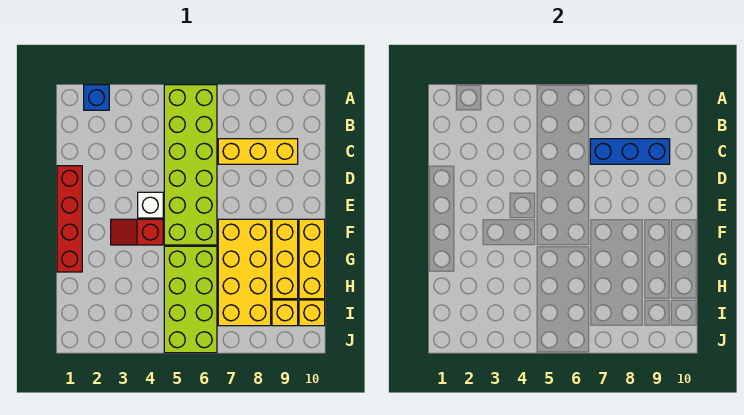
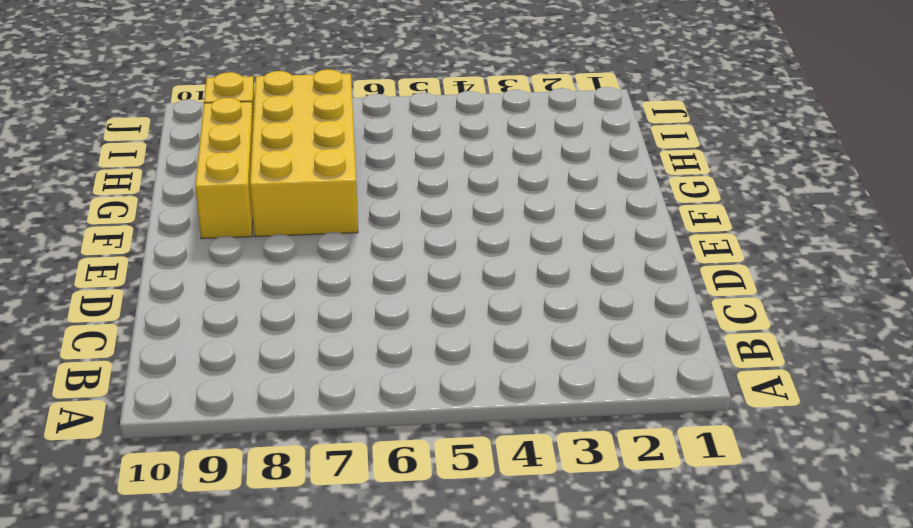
none -> blue 1x1 brick [84,85,109,110]
none -> lime 2x6 brick [164,85,217,245]
none -> yellow 1x3 brick [218,139,298,164]

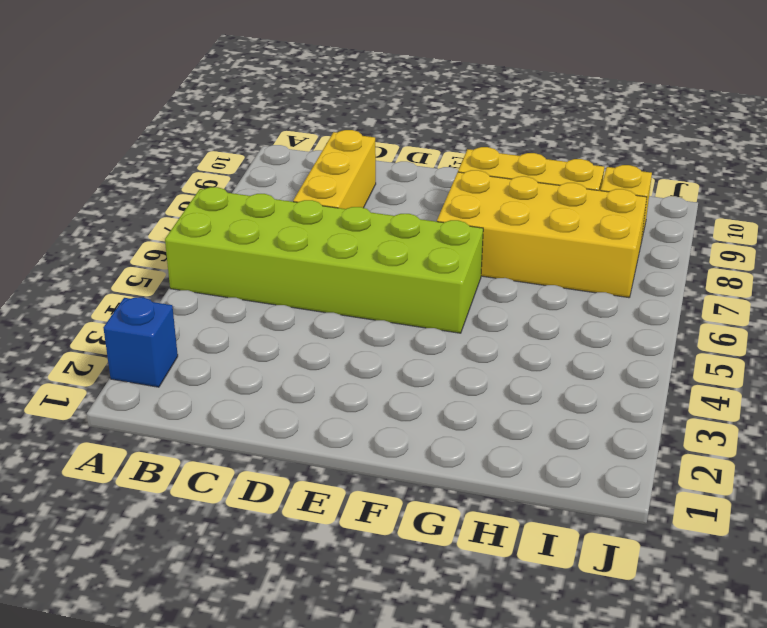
none -> red 1x4 brick [57,166,82,272]
none -> white 1x1 brick [138,192,163,218]
none -> red 1x2 slope [111,219,163,245]

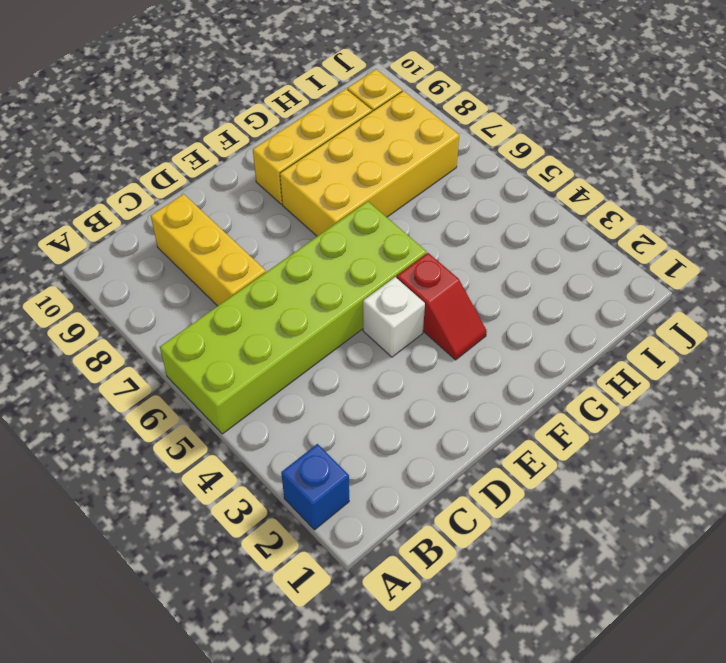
none -> red 1x4 brick [57,166,82,272]
none -> yellow 1x3 brick [299,219,325,299]
none -> lime 2x4 brick [164,246,217,353]

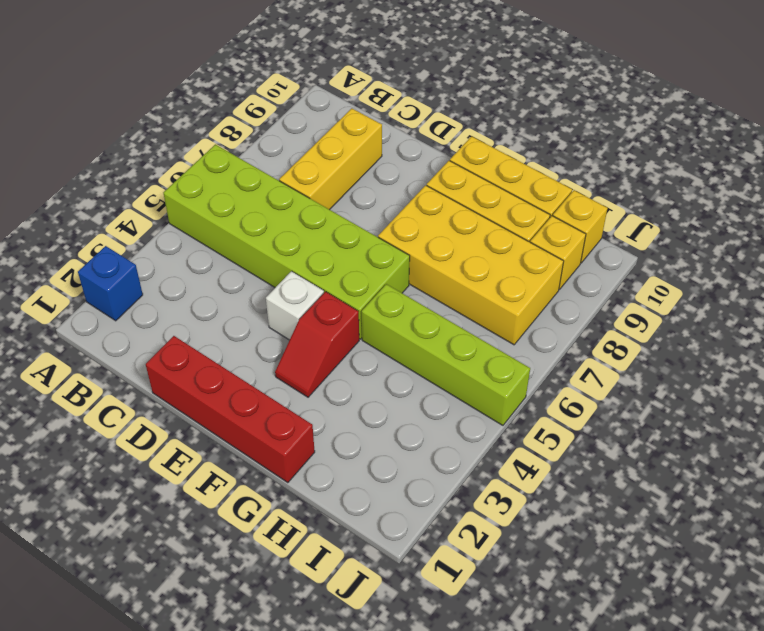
lime 1x4 brick [362,284,530,425] -> lime 2x4 brick [164,246,217,353]
none -> blue 1x3 brick [590,139,670,164]

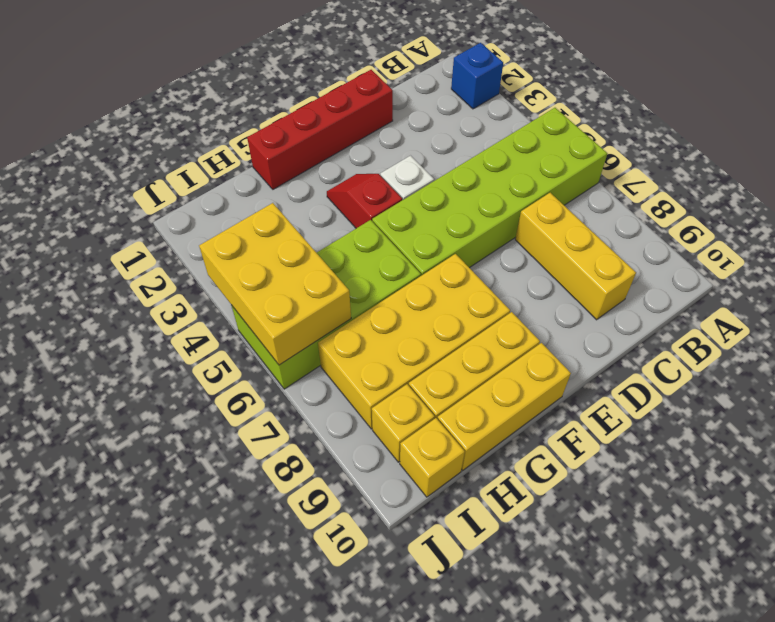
yellow 2x3 brick [199,203,351,365] -> none
none -> blue 1x3 brick [590,139,670,164]

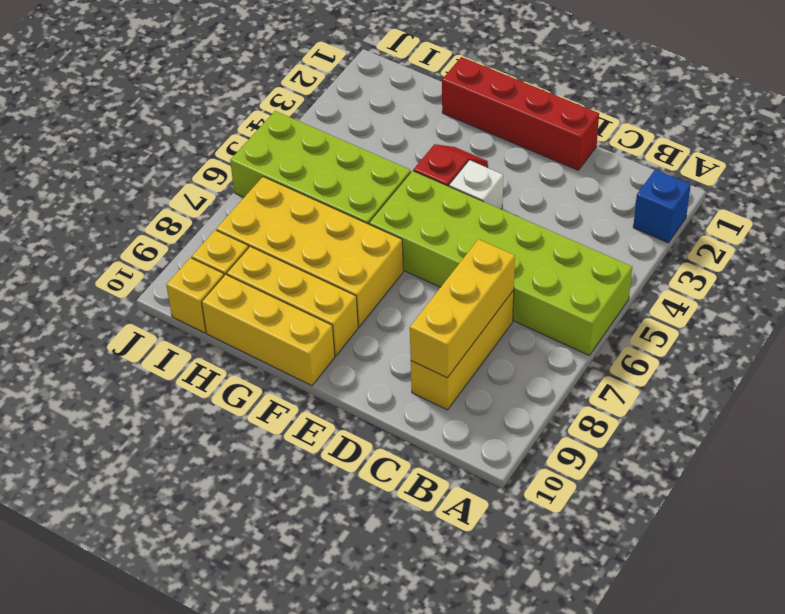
yellow 1x3 brick [410,239,515,378] -> blue 1x3 brick [590,139,670,164]

